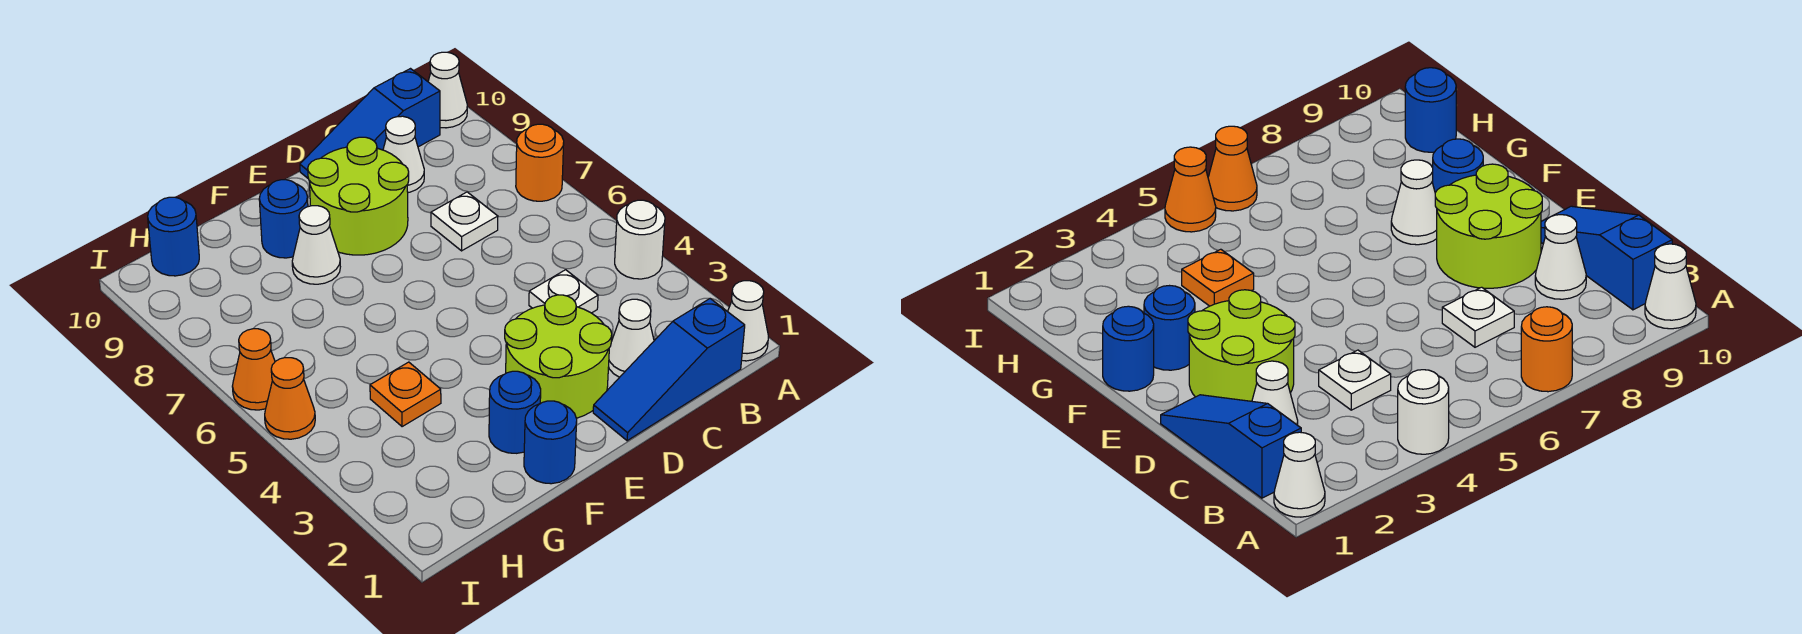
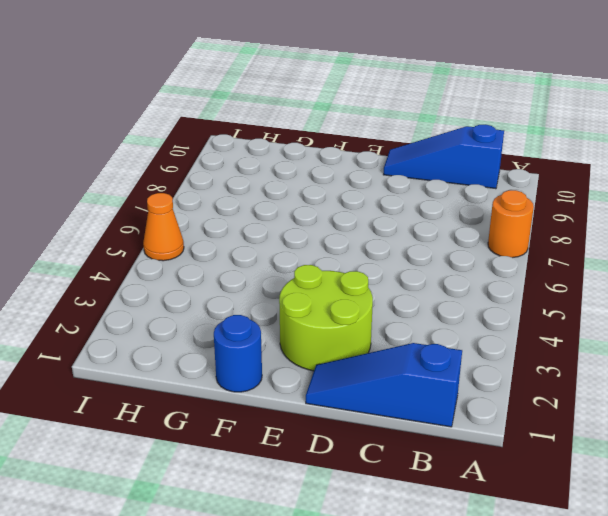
none -> white 1x1 cone [728,281,768,361]
none -> white 1x1 round brick [615,200,665,279]
none -> white 1x1 cone [428,52,467,128]

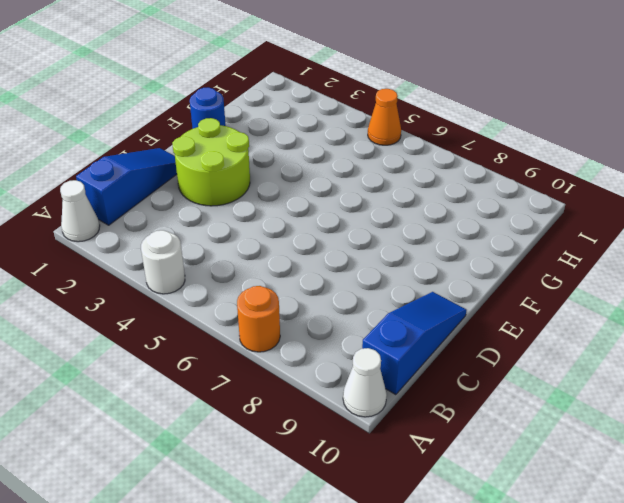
none -> white 1x1 cone [609,299,654,377]
none -> white 1x1 plate [529,270,598,313]
none -> white 1x1 plate [431,192,498,251]

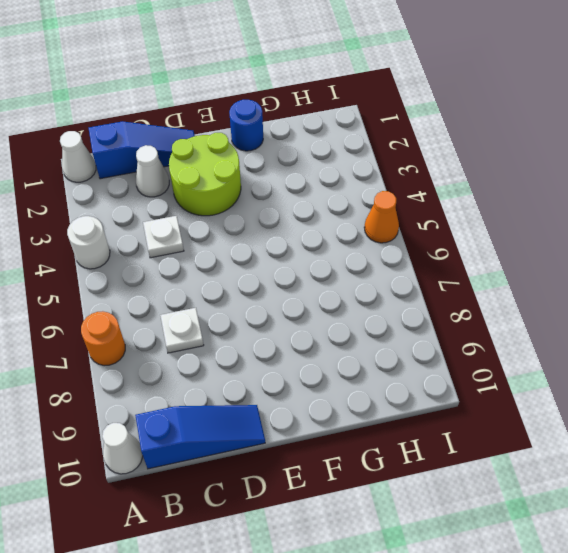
none -> white 1x1 cone [383,116,424,193]
none -> lime 2x2 round brick [308,137,409,255]
none -> blue 1x1 round brick [489,371,541,453]

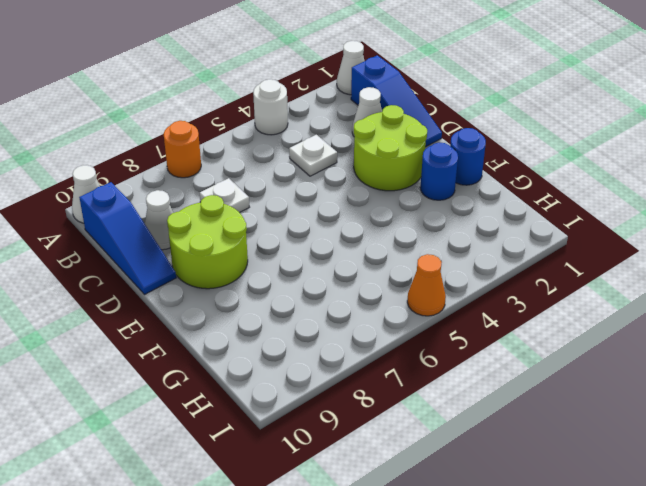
none -> white 1x1 cone [292,206,340,284]
none -> blue 1x1 round brick [259,180,308,258]
none -> orange 1x1 plate [370,362,441,427]

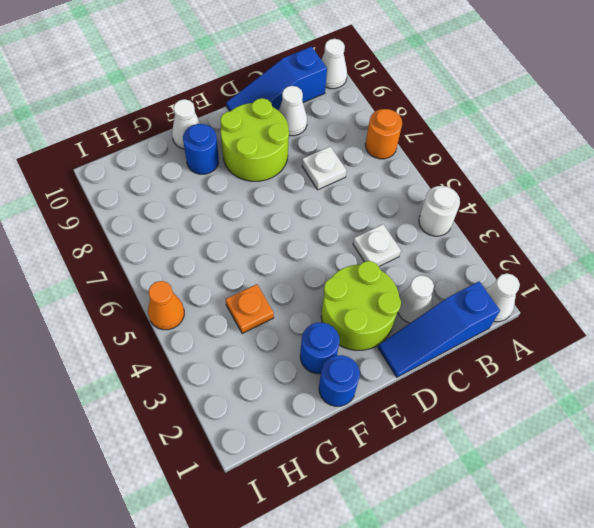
white 1x1 cone [172,99,201,149] -> white 1x1 cone moved to [292,206,340,284]
none -> blue 1x1 round brick [148,197,199,276]
none -> orange 1x1 cone [232,329,275,410]

